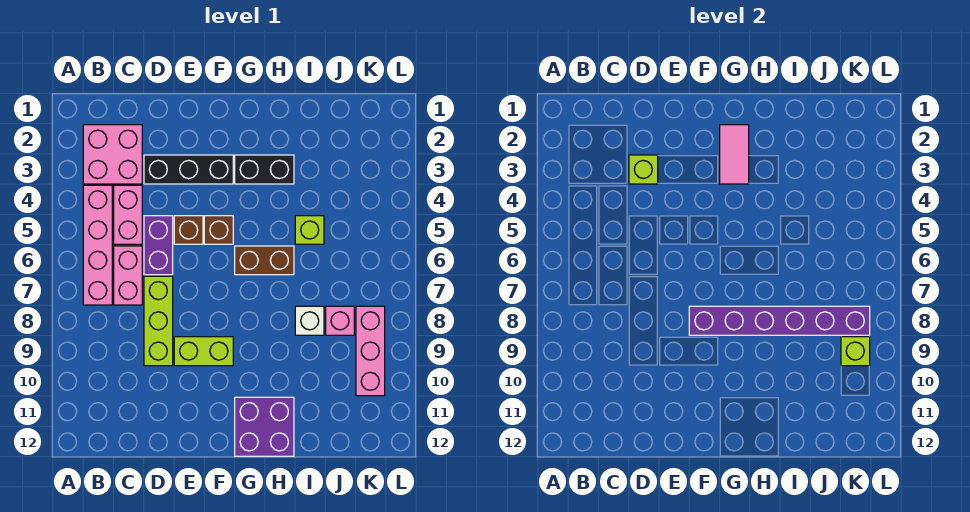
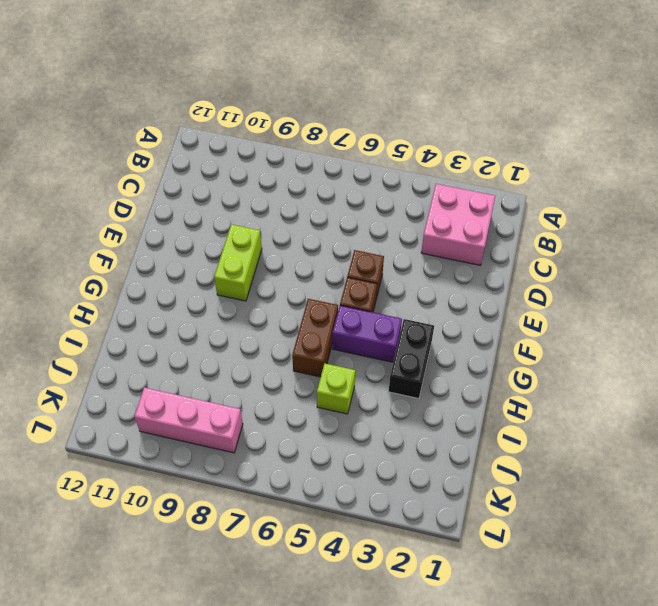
purple 1x2 brick [332,305,402,362] -> purple 1x2 brick moved to [144,216,173,275]
none -> pink 1x4 brick [83,185,112,305]
none -> pink 1x2 brick [114,185,142,244]
none -> pink 1x2 brick [114,246,142,305]

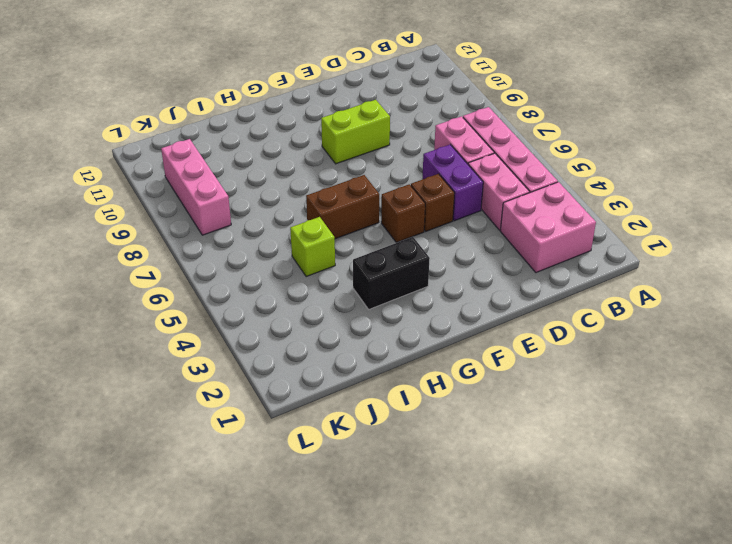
none -> black 1x3 brick [144,155,233,184]
none -> lime 1x3 brick [144,276,173,366]
none -> purple 2x2 brick [235,397,294,456]

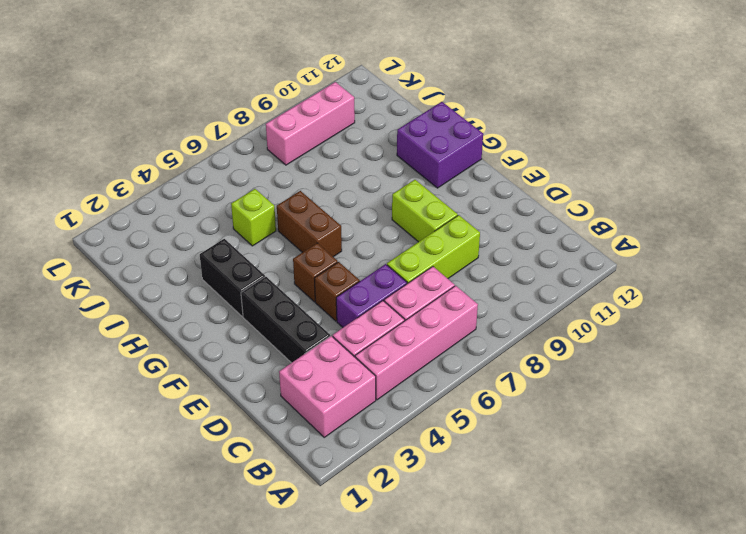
none -> white 1x1 brick [295,306,324,335]
none -> pink 1x1 brick [326,306,354,335]
none -> lime 1x1 brick [629,155,658,184]

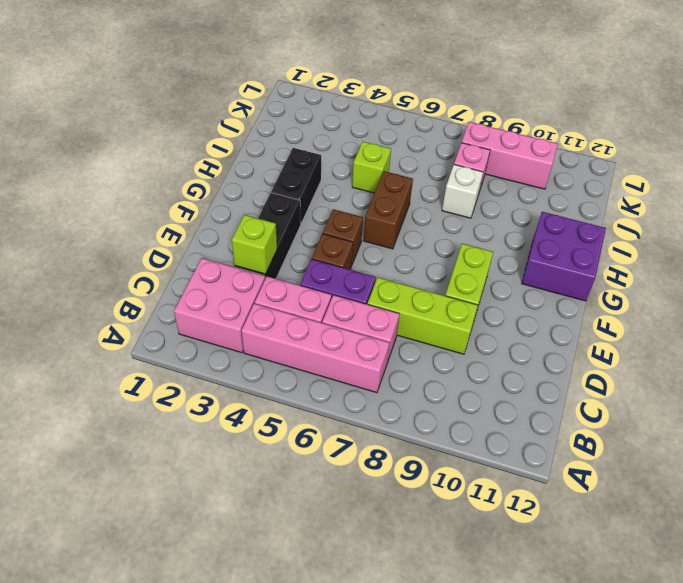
none -> purple 1x6 brick [689,306,870,335]
none -> pink 1x2 tile [720,125,749,184]
none -> lime 1x1 brick [841,337,870,366]

